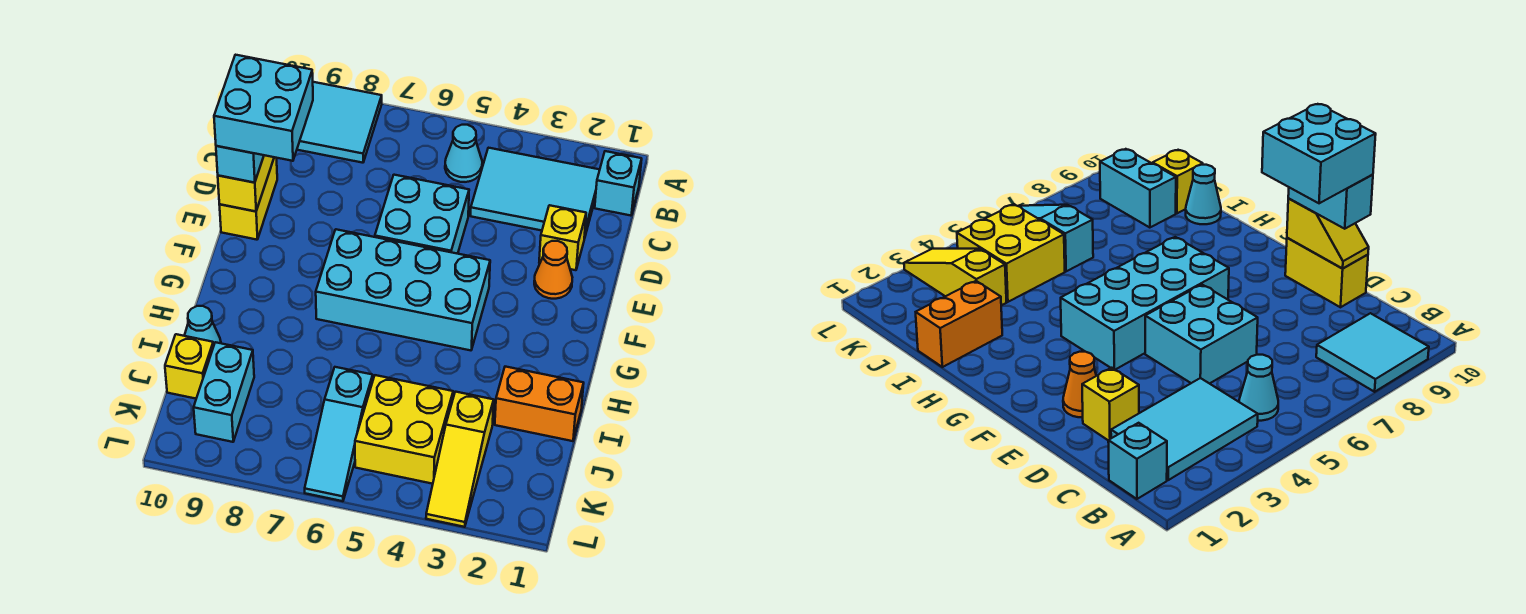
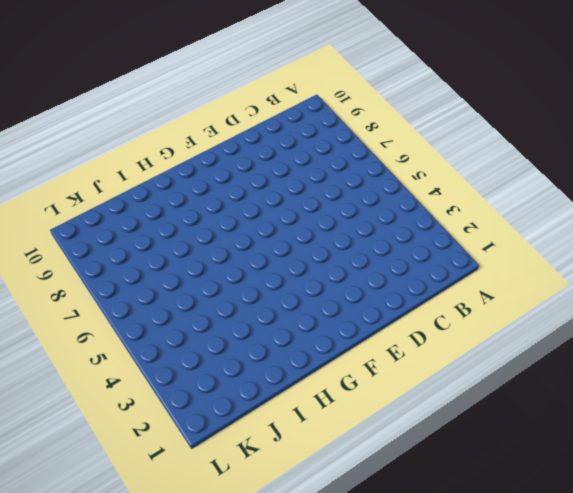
none -> cyan 2x2 tile [297,82,382,163]
none -> cyan 1x1 brick [595,151,642,216]
none -> cyan 2x3 tile [471,148,600,239]

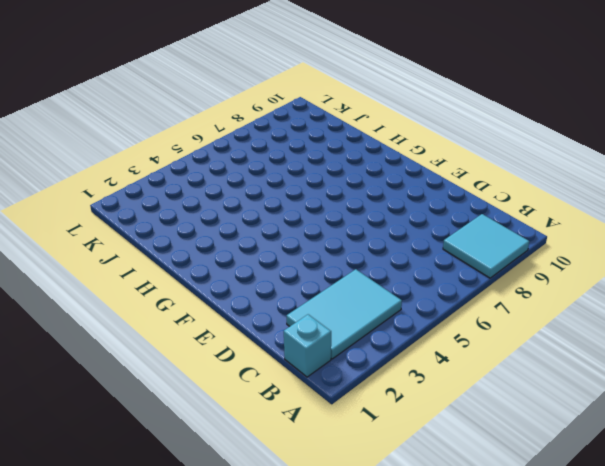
none -> cyan 1x1 cone [445,125,482,182]
none -> yellow 1x1 brick [539,205,586,270]
none -> cyan 2x2 brick [375,175,469,254]

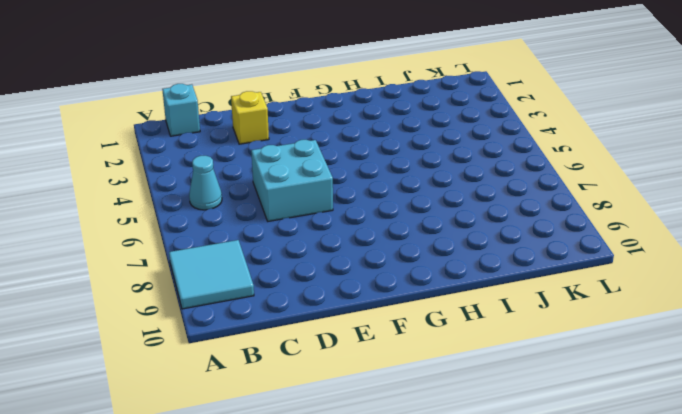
none -> cyan 2x3 tile [471,148,600,239]
none -> yellow 1x2 brick [219,157,277,240]
none -> orange 1x1 cone [534,241,572,299]

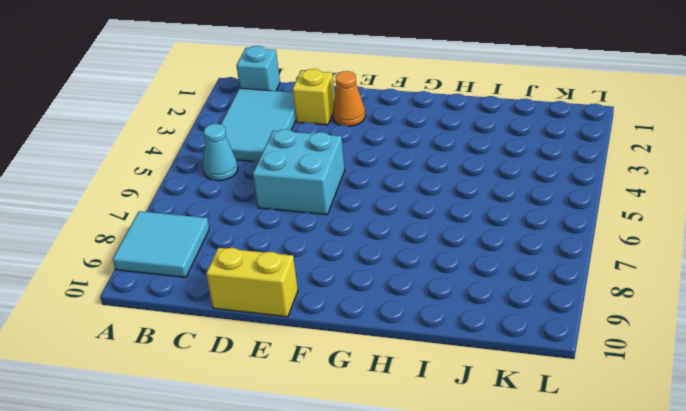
none -> cyan 2x4 brick [316,229,490,350]
none -> orange 1x2 brick [495,367,584,441]
none -> cyan 1x1 cone [184,306,221,346]

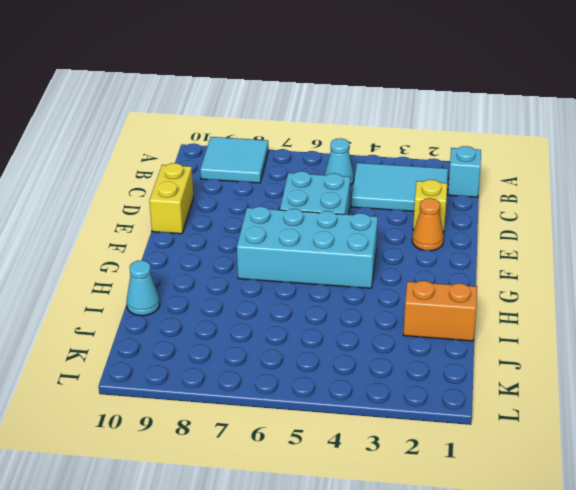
none -> yellow 1x3 slope [426,392,494,527]
none -> yellow 2x2 brick [355,375,453,484]
none -> cyan 1x3 slope [305,367,373,501]

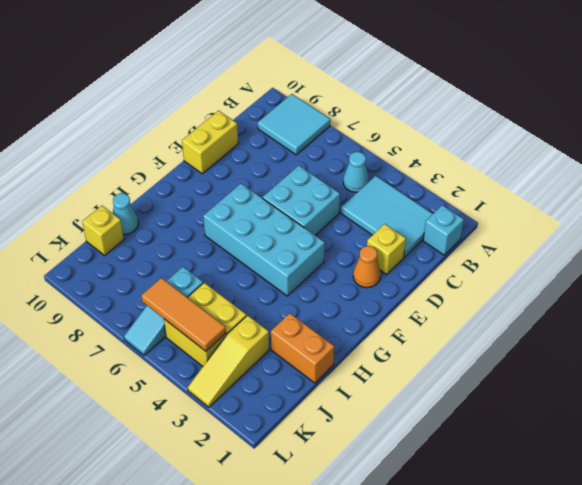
orange 1x3 tile [141,278,226,351] -> none
none -> cyan 1x2 brick [194,342,254,442]
none -> yellow 1x2 slope [218,155,274,211]
none -> cyan 1x2 brick [216,146,264,183]

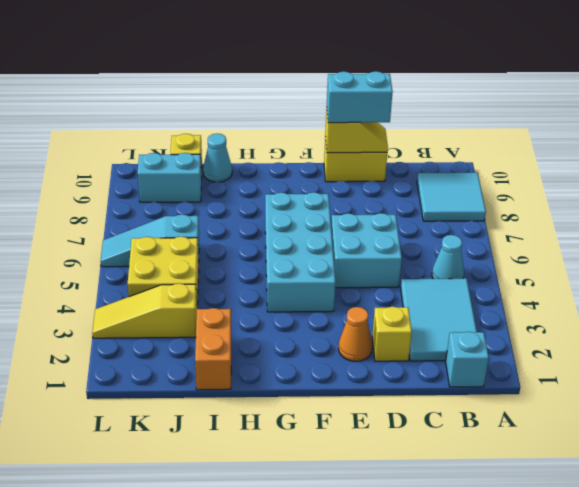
none -> cyan 2x2 brick [214,55,313,161]

